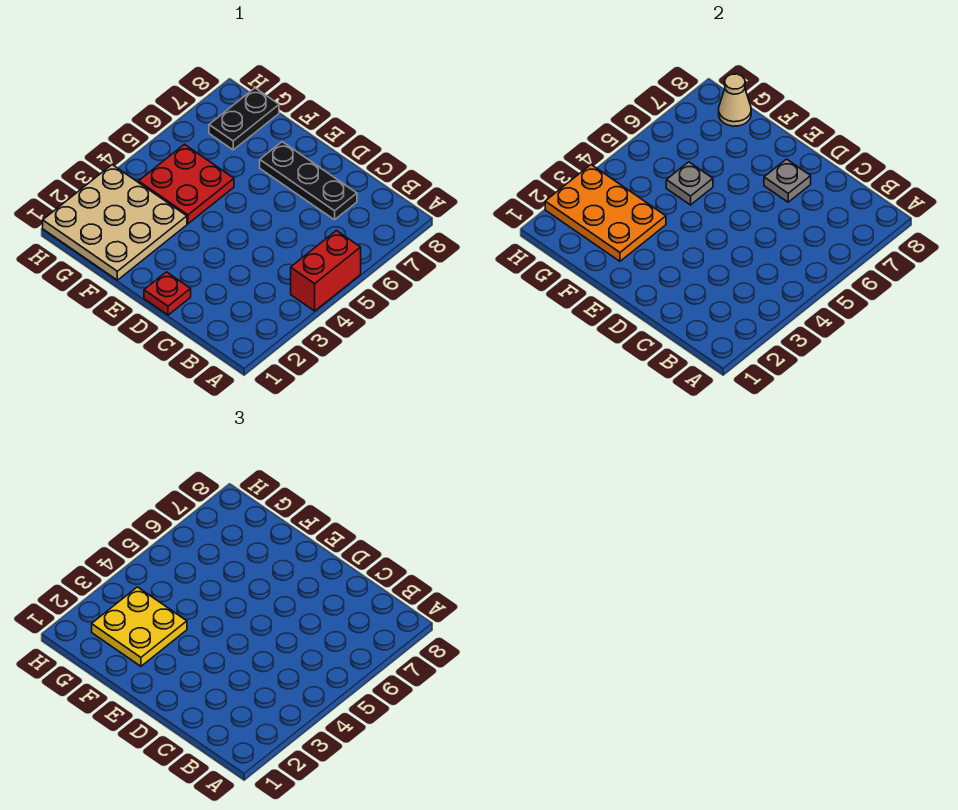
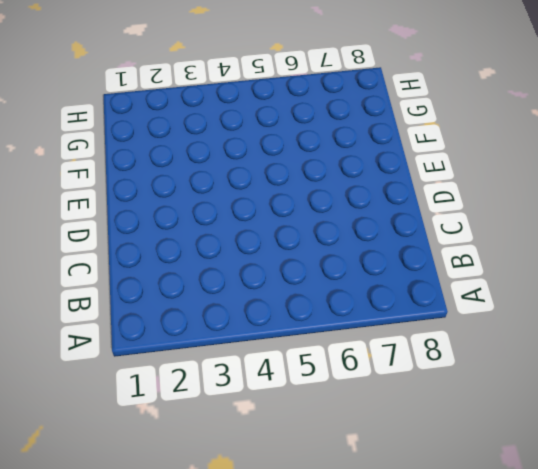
none -> red 1x2 brick [291,231,361,311]
none -> black 1x3 plate [260,142,357,220]

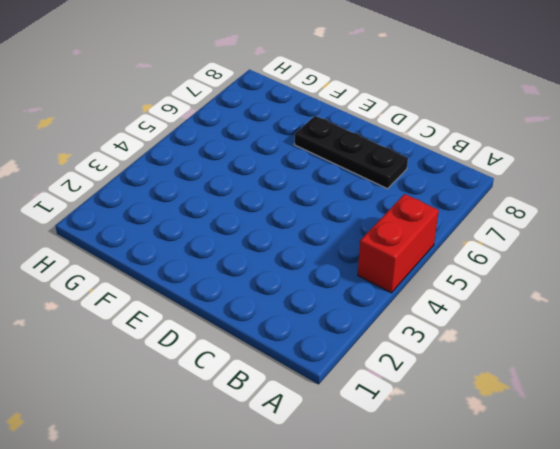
none -> red 1x1 plate [144,272,191,315]
none -> tan 3x3 plate [43,165,187,280]

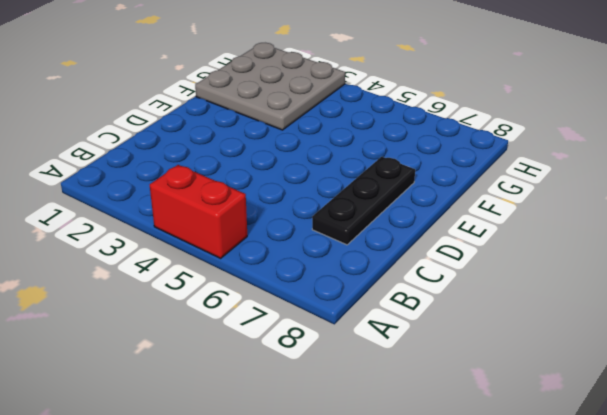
grey 3x3 plate [195,43,345,130] -> tan 3x3 plate [43,165,187,280]
none -> red 1x1 plate [144,272,191,315]
none -> red 2x2 plate [139,144,234,224]

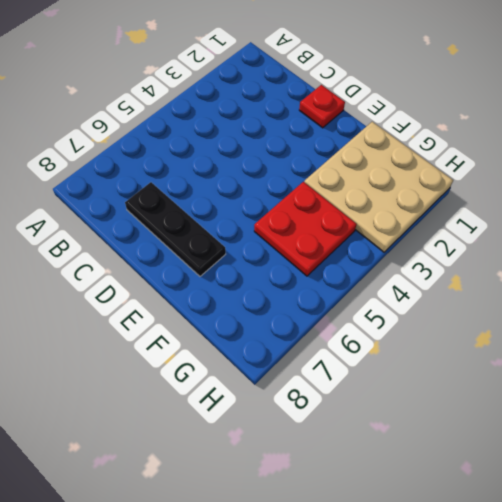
none -> red 1x2 brick [291,231,361,311]
none -> black 1x2 plate [209,88,279,150]

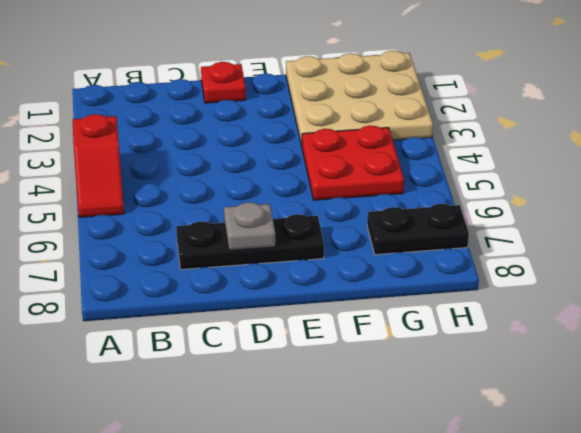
red 1x2 slope [73,114,124,217] -> red 1x2 brick [291,231,361,311]
black 1x2 plate [367,204,469,255] -> black 1x2 plate turned to [209,88,279,150]
none -> orange 2x3 plate [545,165,666,261]
none -> grey 1x1 plate [666,162,713,205]

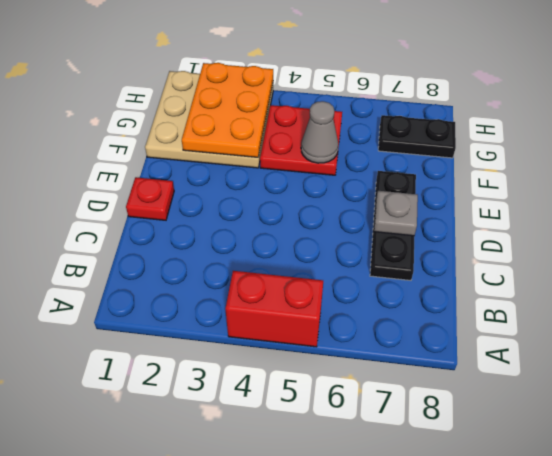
grey 1x1 cone [301,101,338,163] -> grey 1x1 plate [666,162,713,205]
none -> tan 1x1 cone [719,74,751,126]
none -> yellow 2x2 plate [92,587,187,666]

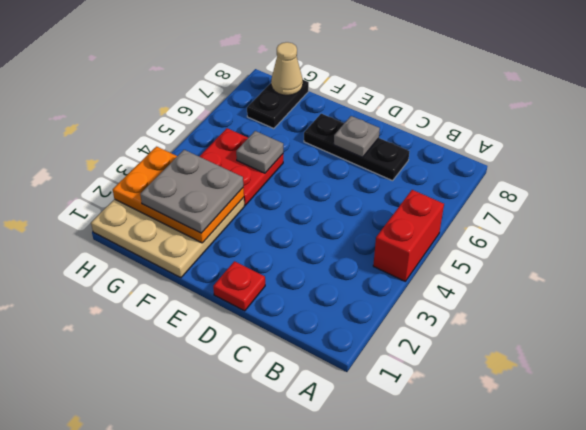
grey 2x2 plate [140,150,243,233] -> yellow 2x2 plate [92,587,187,666]

